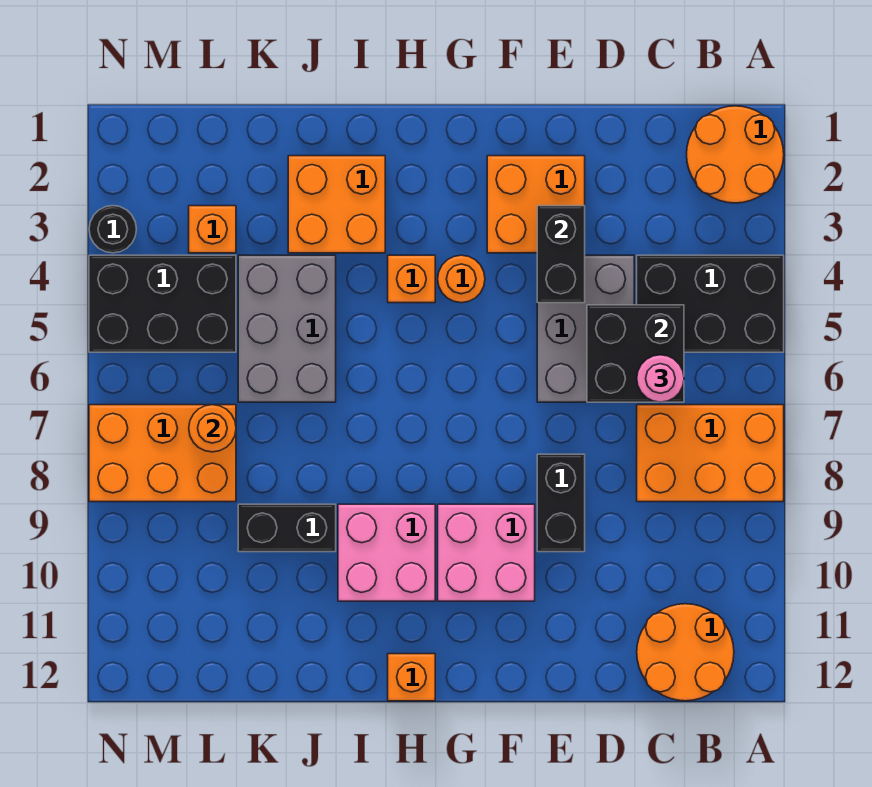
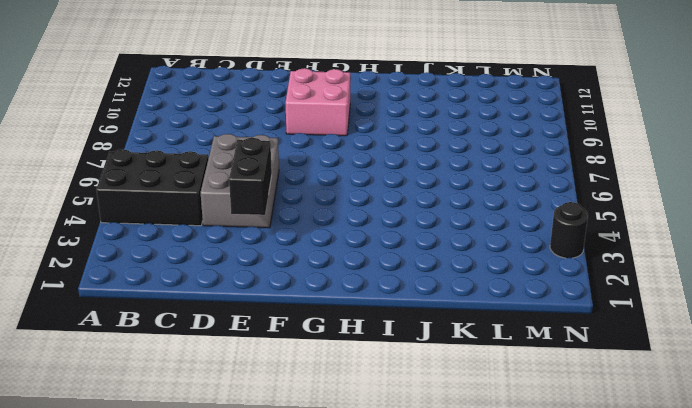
none -> orange 2x2 round brick [687,106,784,203]
none -> orange 2x3 brick [637,405,784,502]
none -> orange 2x2 round brick [637,604,734,701]

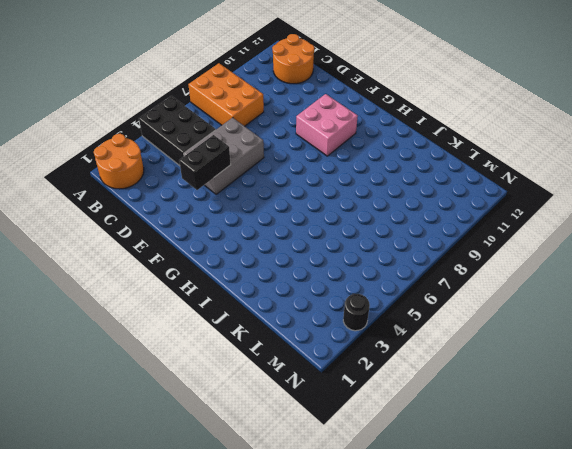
none -> orange 2x2 brick [487,156,585,253]
none -> black 1x2 brick [537,454,585,552]
none -> orange 1x1 round brick [438,255,485,303]

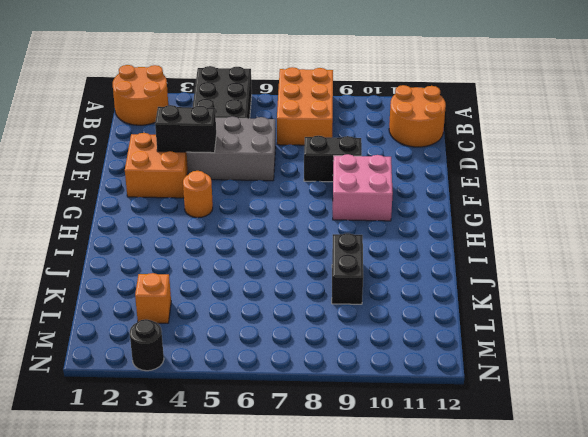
none -> orange 1x1 brick [388,255,435,303]
none -> pink 2x2 brick [338,504,435,601]
none -> orange 1x1 brick [388,654,435,701]

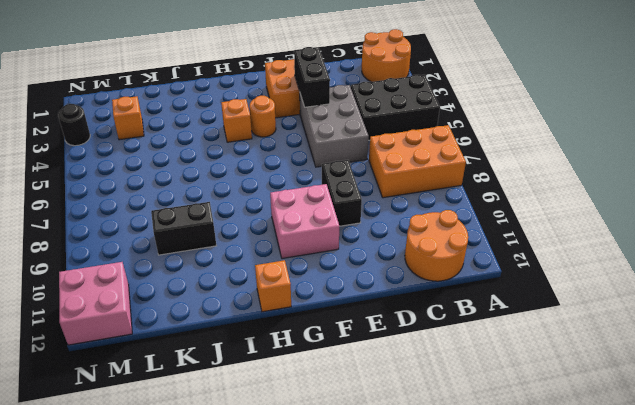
pink 2x2 brick [59,262,132,345] -> pink 2x2 brick moved to [338,504,435,601]
none -> orange 2x2 brick [288,156,385,253]
none -> grey 2x3 brick [238,255,336,402]
none -> black 2x3 brick [89,255,236,352]

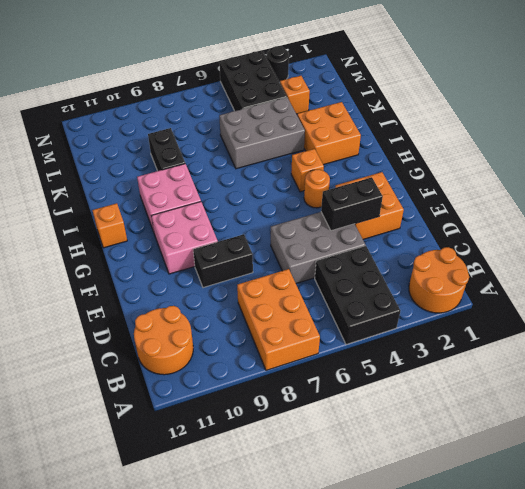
none -> orange 2x3 brick [89,405,236,502]
none -> black 2x2 brick [587,305,684,402]
none -> orange 1x1 round brick [189,405,236,452]

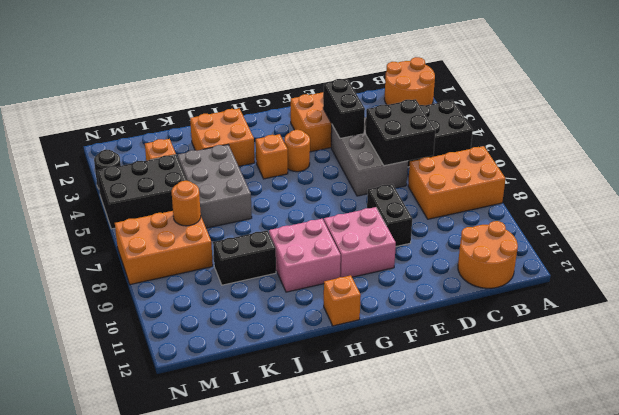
none -> pink 1x1 round brick [637,355,684,402]

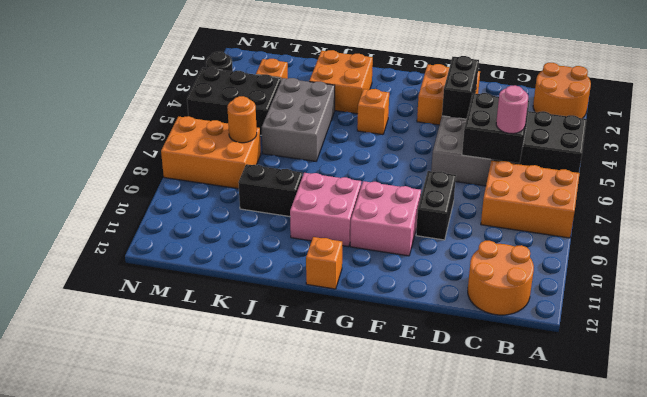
none -> orange 1x1 round brick [438,255,485,303]

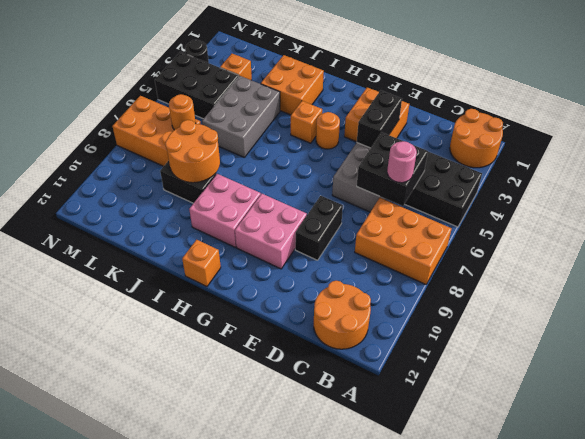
orange 2x2 round brick [165,120,220,183] -> none

